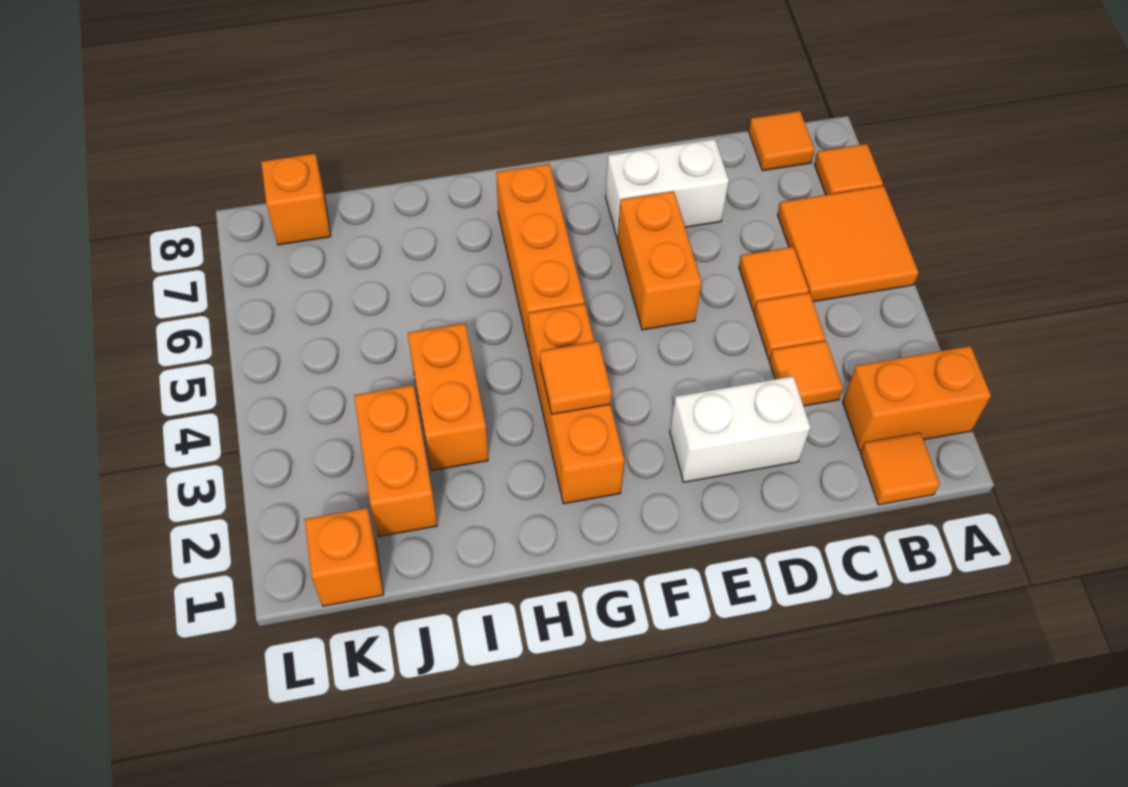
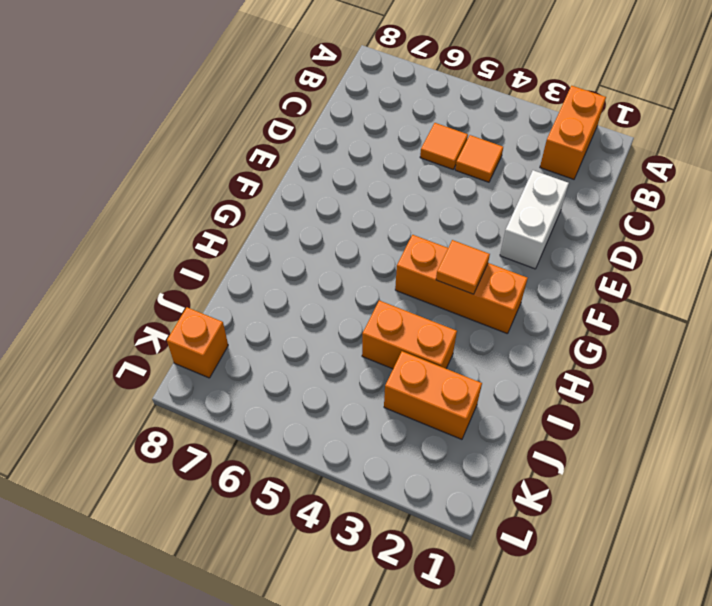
none -> orange 2x2 tile [778,186,919,302]
none -> orange 1x1 tile [815,144,883,195]
none -> orange 1x1 tile [860,433,940,505]

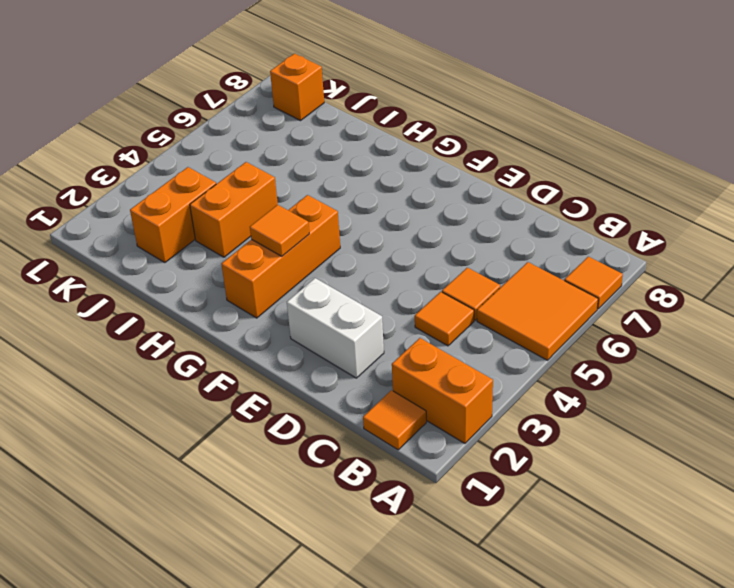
none -> orange 1x1 tile [749,111,815,171]
none -> orange 1x1 tile [769,341,843,406]
none -> white 1x2 brick [605,139,729,237]

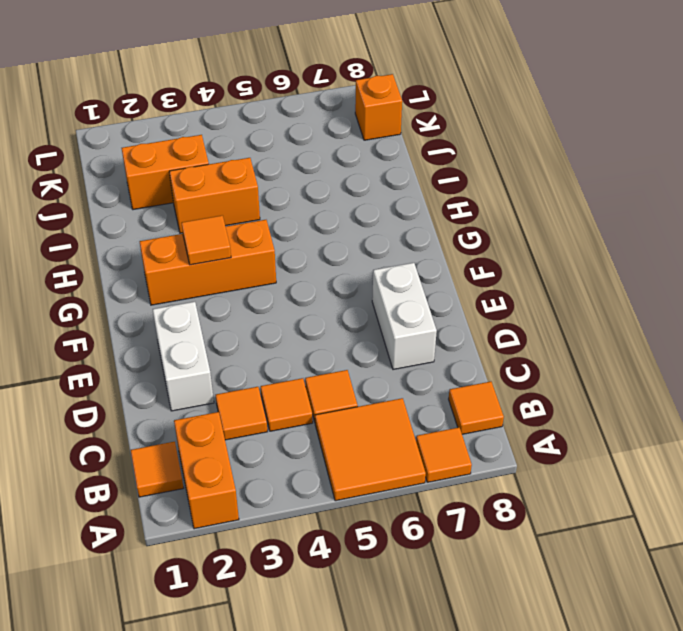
none -> orange 1x2 brick [617,191,702,330]
none -> orange 1x3 brick [496,164,584,348]
none -> orange 1x1 brick [305,508,384,606]

